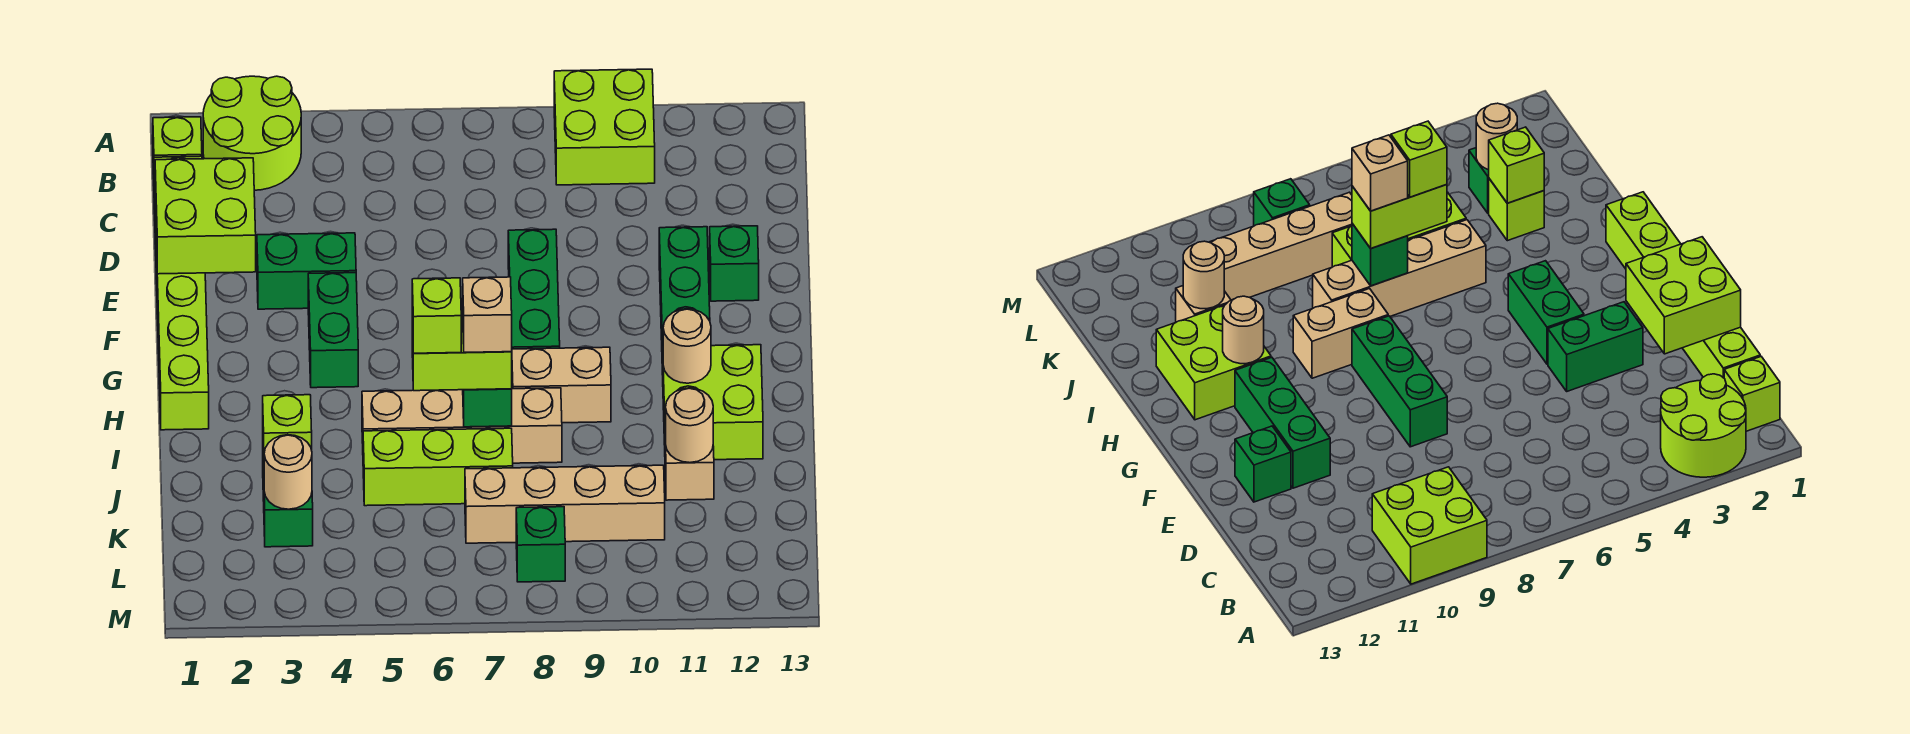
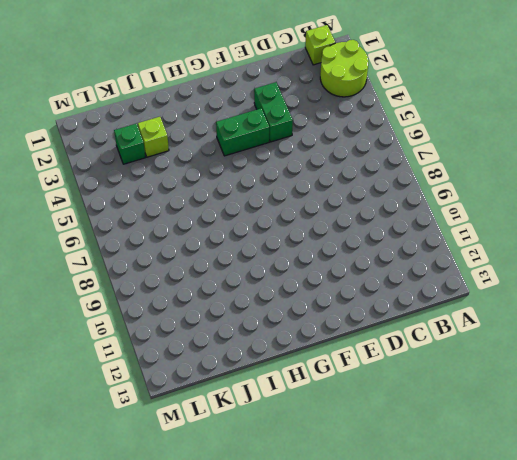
none -> lime 2x2 brick [554,69,655,185]
none -> lime 1x6 brick [154,156,209,430]
none -> green 1x3 brick [508,229,560,349]

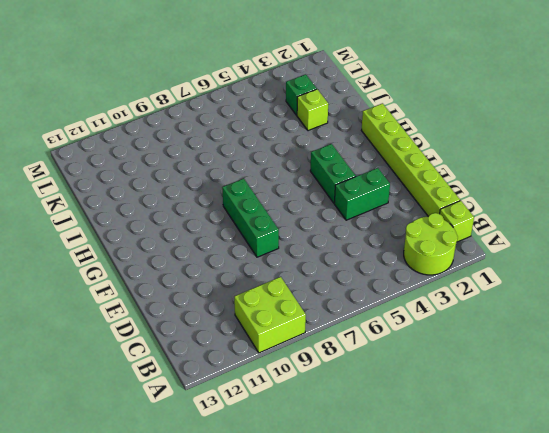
none -> green 1x3 brick [659,227,710,375]
none -> green 1x1 brick [710,226,759,301]
none -> tan 1x2 brick [512,347,611,423]

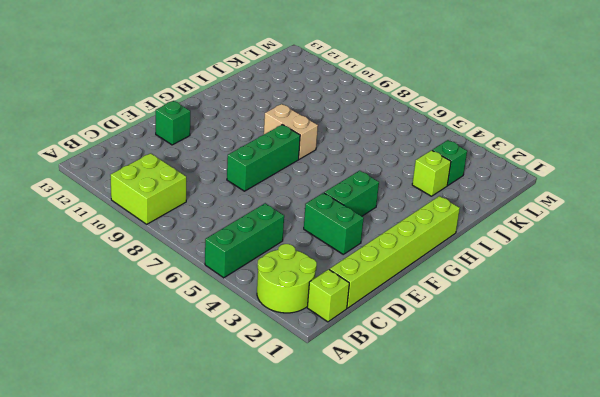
green 1x3 brick [205,203,284,278] -> green 1x3 brick moved to [659,227,710,375]
none -> lime 2x2 brick [663,345,763,460]
none -> tan 1x4 brick [362,388,562,463]
none -> lime 1x3 brick [363,428,513,506]

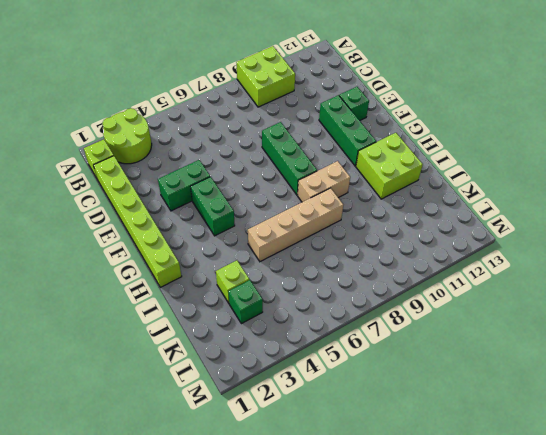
none -> lime 1x3 brick [363,428,513,506]
none -> tan 1x1 brick [665,426,714,500]
none -> tan 1x4 brick [465,465,665,543]

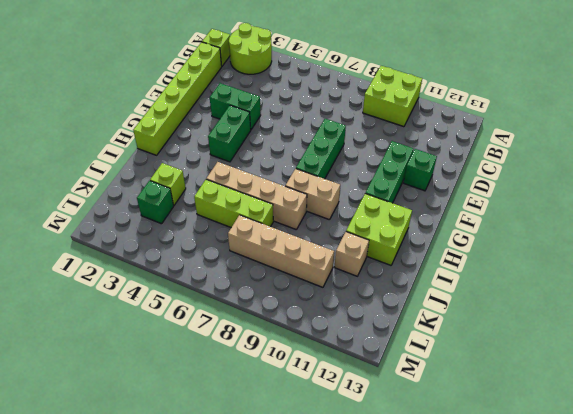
none -> green 1x1 brick [516,507,565,582]
none -> lime 2x2 brick [155,158,256,274]
none -> tan 1x1 round brick [663,309,711,383]

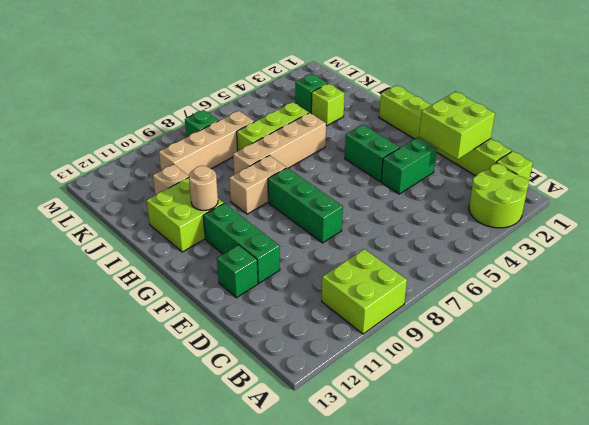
none -> green 1x1 brick [463,389,512,427]
none -> lime 1x1 brick [263,395,312,464]
none -> tan 1x1 round brick [666,388,713,463]

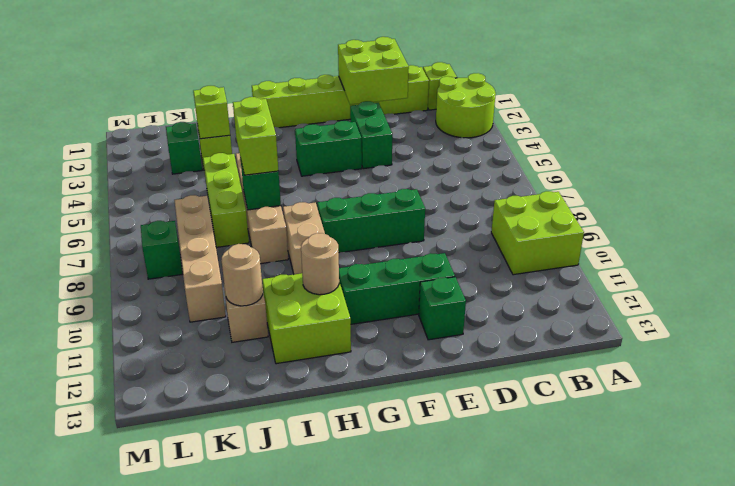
none -> tan 1x1 round brick [264,435,312,509]
none -> lime 1x1 brick [412,278,461,353]
none -> tan 1x1 brick [463,277,512,352]

